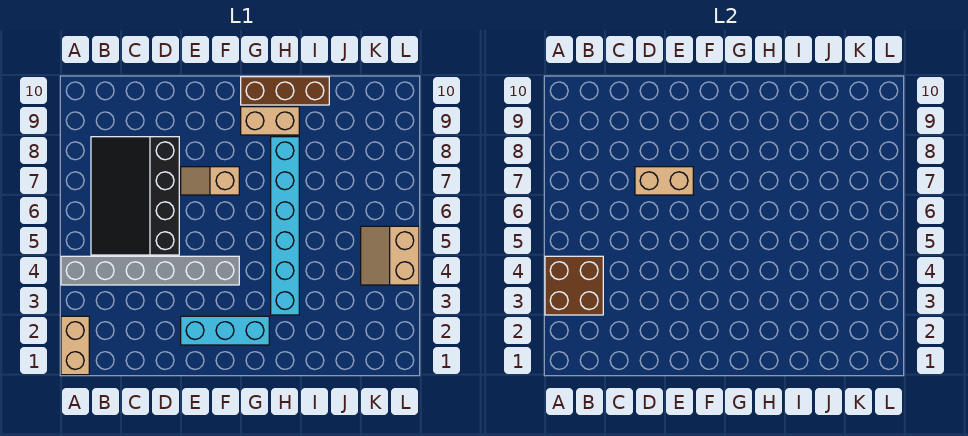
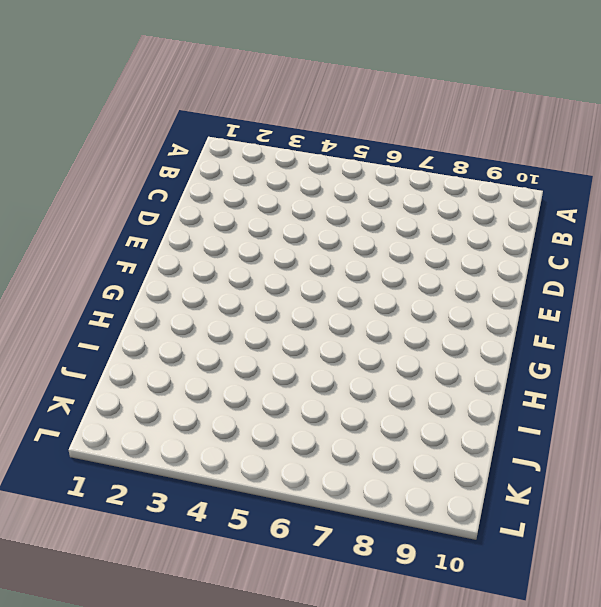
none -> tan 1x2 brick [61,316,89,375]
none -> grey 1x6 brick [61,256,239,285]

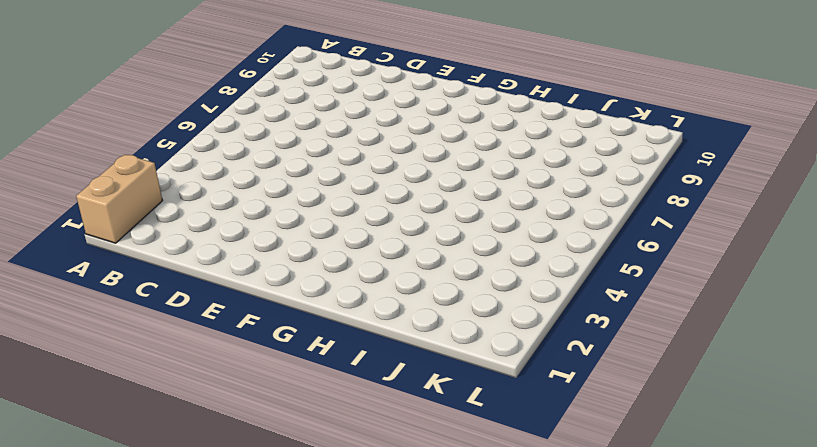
none -> grey 1x6 brick [61,256,239,285]
none -> black 3x4 slope [91,137,179,255]

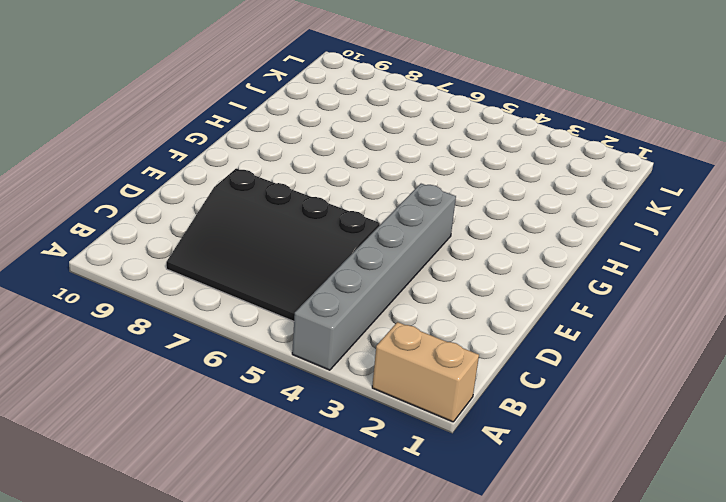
none -> cyan 1x3 brick [181,316,269,345]
none -> tan 1x2 slope [181,167,239,195]

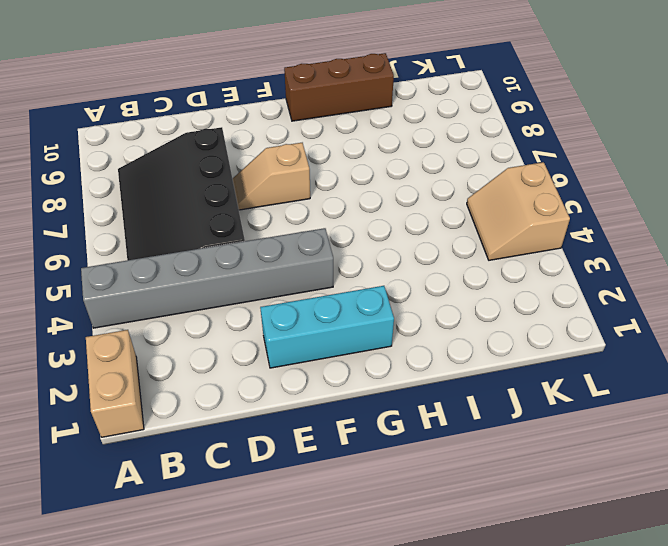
none -> tan 1x2 brick [241,107,299,135]
none -> cyan 1x6 brick [271,137,299,315]

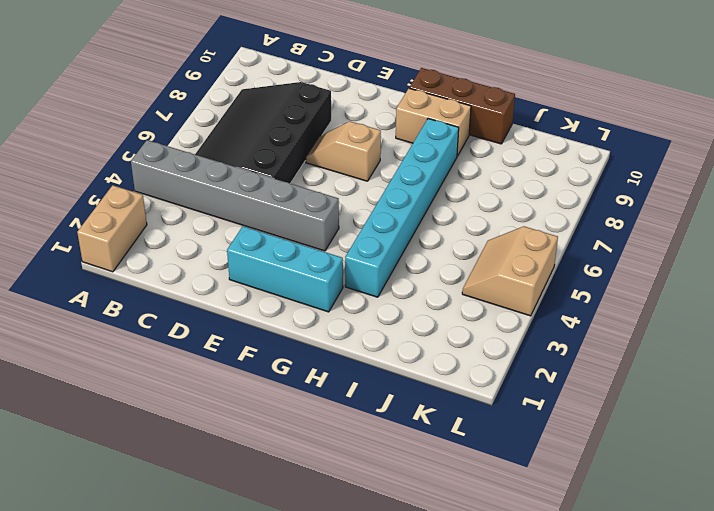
none -> brown 2x2 brick [545,256,603,315]
none -> tan 1x2 brick [635,167,693,195]

